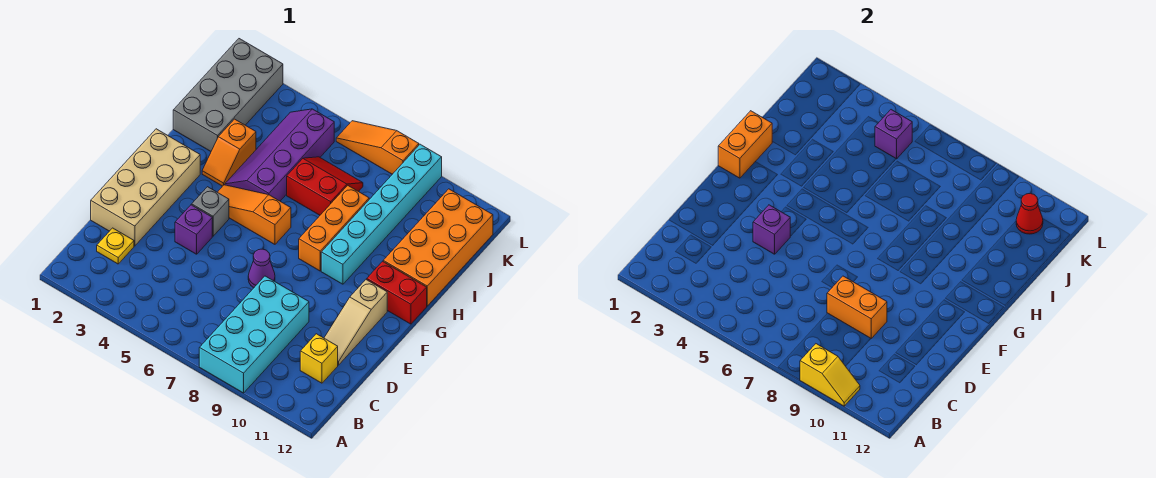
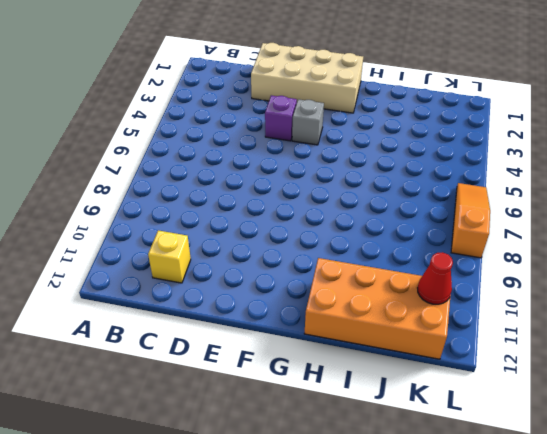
none -> cyan 2x4 brick [199,276,309,393]
none -> yellow 1x1 plate [97,228,134,264]
none -> tan 1x3 slope [324,280,387,365]

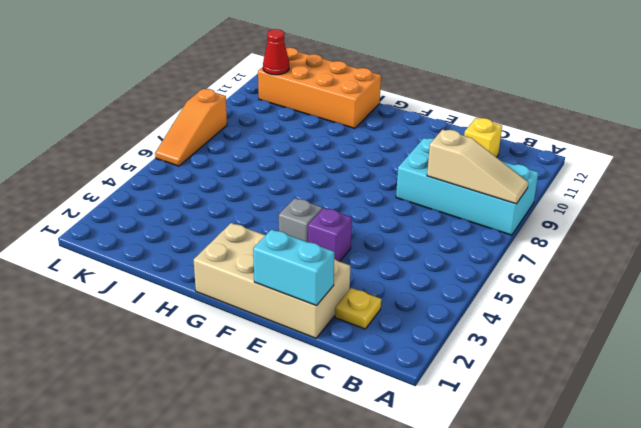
tan 1x3 slope [427,130,528,204] -> tan 1x3 slope moved to [324,280,387,365]
cyan 1x2 brick [253,229,334,306] -> none
none -> purple 1x1 cone [248,249,275,288]
none -> orange 1x3 slope [218,185,291,244]
none -> orange 1x3 brick [299,185,369,271]

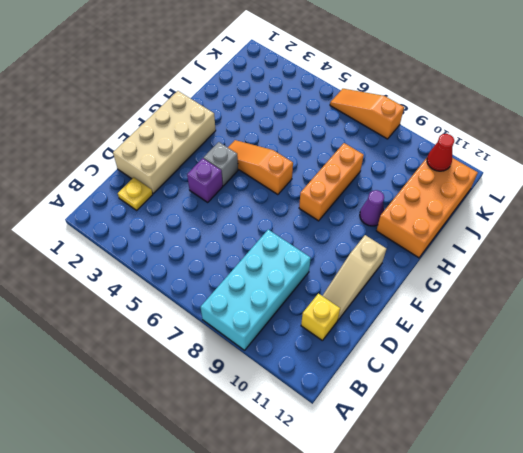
purple 1x1 cone [360,190,384,226] -> purple 1x1 cone moved to [248,249,275,288]
none -> cyan 1x6 brick [321,144,442,284]
none -> red 1x2 brick [367,261,427,324]
none -> orange 1x2 slope [202,119,256,186]

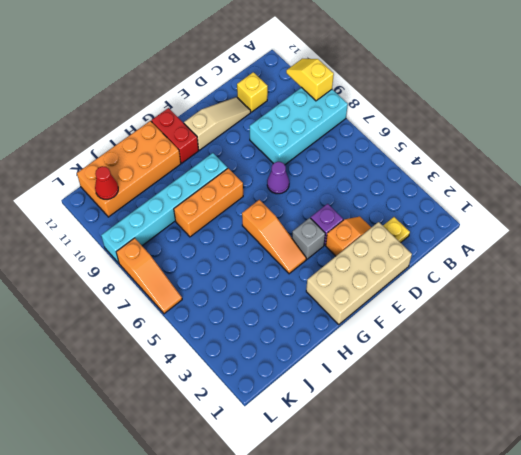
orange 1x2 slope [326,217,371,256] -> orange 1x2 slope moved to [202,119,256,186]
none -> purple 2x4 slope [225,109,334,201]
none -> grey 2x4 brick [173,39,283,151]
none -> red 2x2 slope [287,157,363,215]

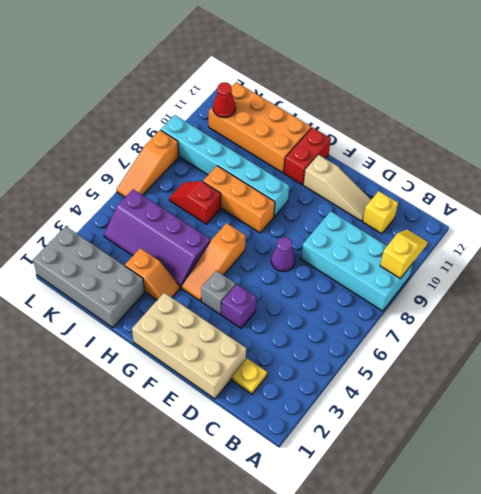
red 1x2 slope [169,181,221,224] -> red 2x2 slope [287,157,363,215]
none -> orange 1x2 brick [827,276,887,338]
none -> purple 1x1 brick [753,205,790,254]
none -> orange 1x2 brick [718,111,772,178]

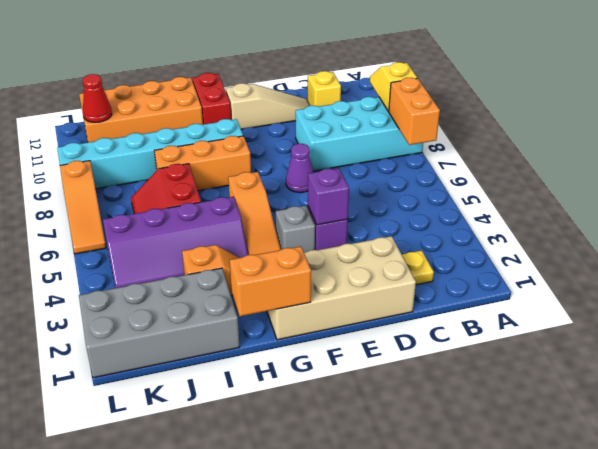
orange 1x2 brick [389,78,440,145] -> orange 1x2 brick moved to [827,276,887,338]
none -> purple 1x1 brick [875,110,912,159]

